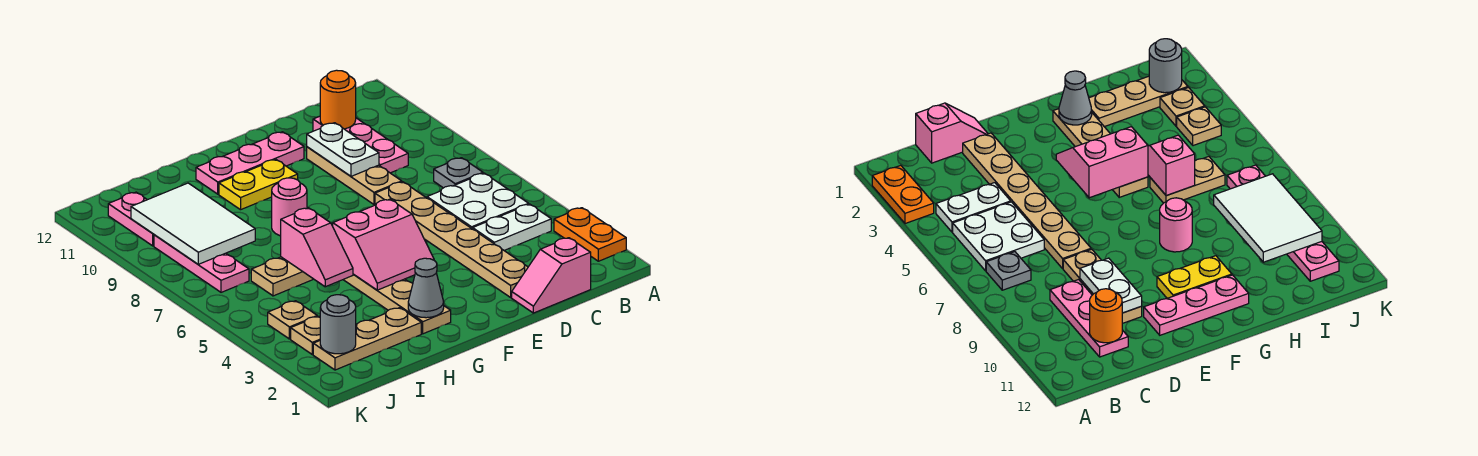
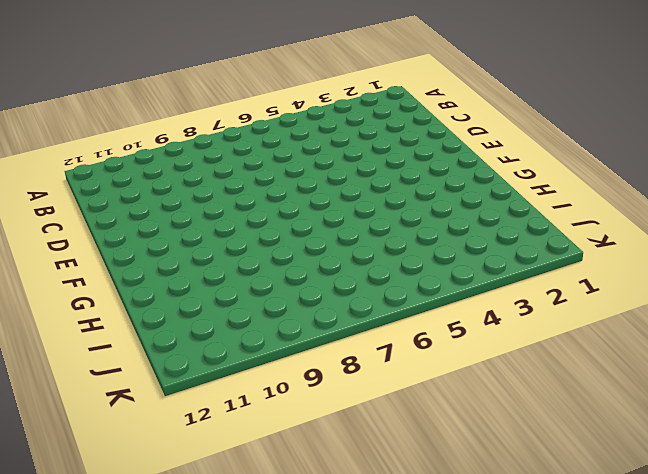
none -> orange 1x2 plate [554,208,626,261]
none -> white 1x2 plate [473,204,551,250]
none -> white 2x2 plate [427,173,529,229]

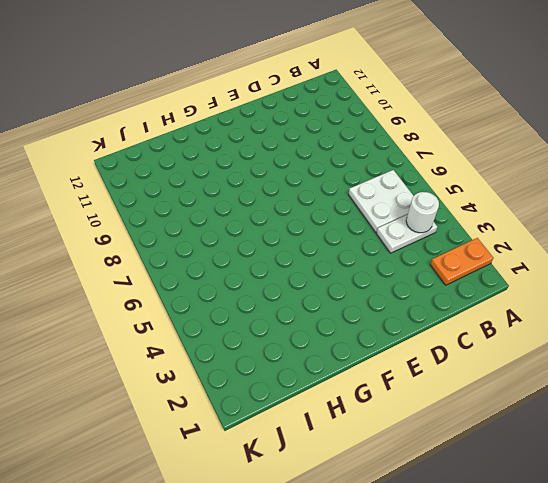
orange 1x2 plate [430,238,493,285] -> orange 1x2 plate turned to [554,208,626,261]
white 1x1 round brick [406,192,439,233] -> none
none -> grey 1x1 plate [434,158,483,188]
none -> pink 1x2 slope [512,238,591,313]
none -> pink 1x3 plate [313,116,408,173]

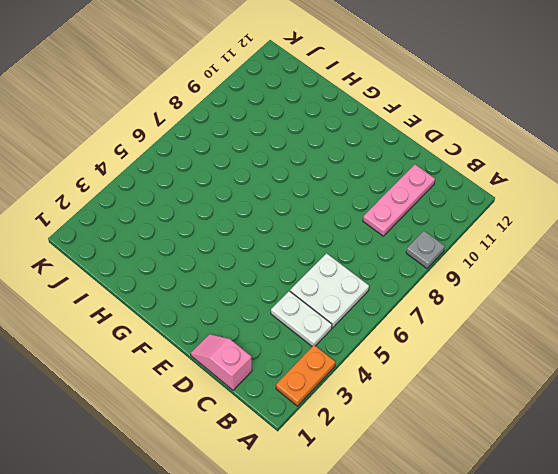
grey 1x1 plate [406,231,445,268] -> grey 1x1 plate moved to [434,158,483,188]
none -> tan 1x6 plate [375,182,528,297]
none -> tan 1x3 plate [307,147,402,204]
none -> pink 1x3 plate [196,132,304,194]

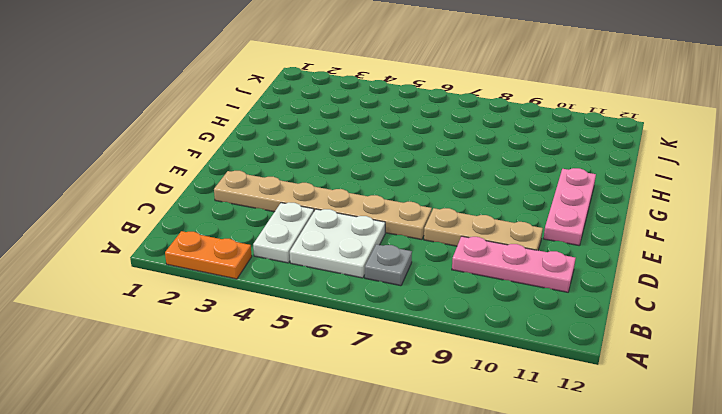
none -> pink 1x2 slope [512,238,591,313]
none -> yellow 1x2 plate [219,160,298,210]
none -> tan 1x4 plate [343,274,451,334]

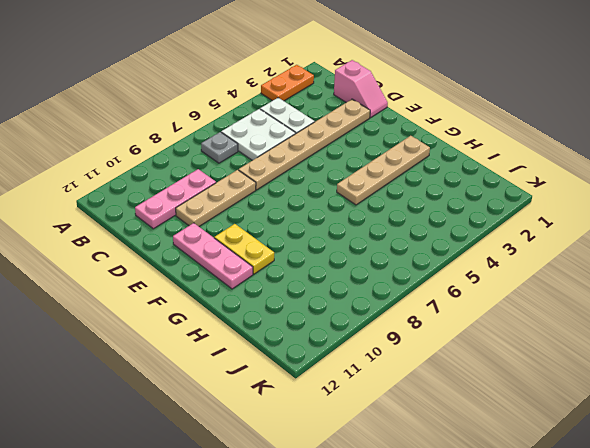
none -> pink 1x1 round brick [272,178,307,236]
none -> tan 1x3 plate [313,308,421,370]
none -> tan 1x2 plate [251,257,313,296]

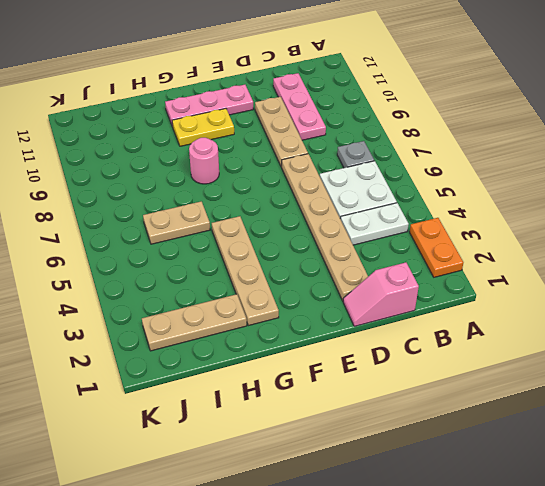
none -> tan 1x1 plate [291,316,320,354]
none -> tan 1x1 plate [268,301,317,339]
none -> pink 1x3 plate [154,235,249,292]

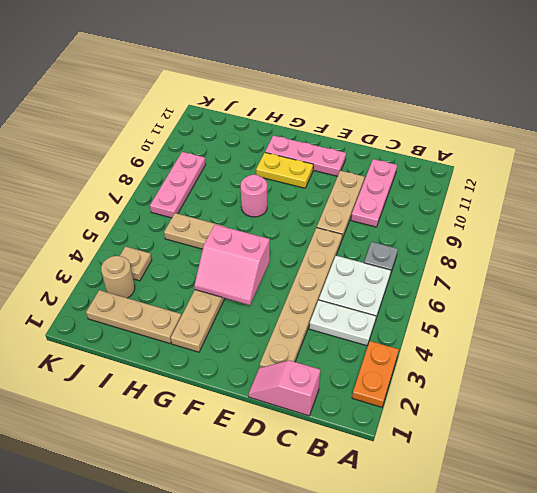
tan 1x1 round brick [101,256,135,298] -> tan 1x1 plate [291,316,320,354]
none -> pink 1x2 plate [108,192,154,246]
none -> orange 1x1 round brick [320,70,356,129]
none -> white 1x2 plate [307,123,379,176]

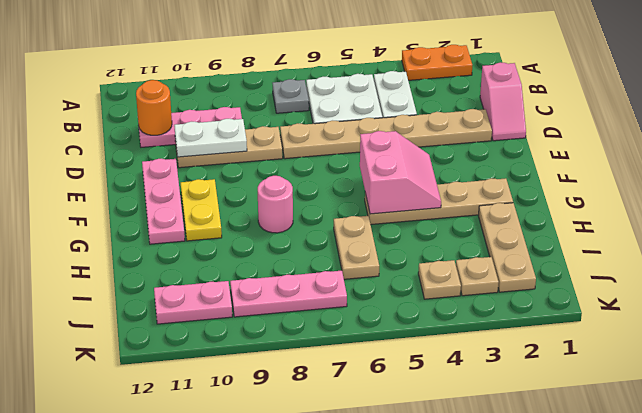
none -> grey 1x1 cone [408,258,444,318]
none -> pink 1x2 slope [281,208,353,287]
none -> white 2x3 tile [131,183,255,264]

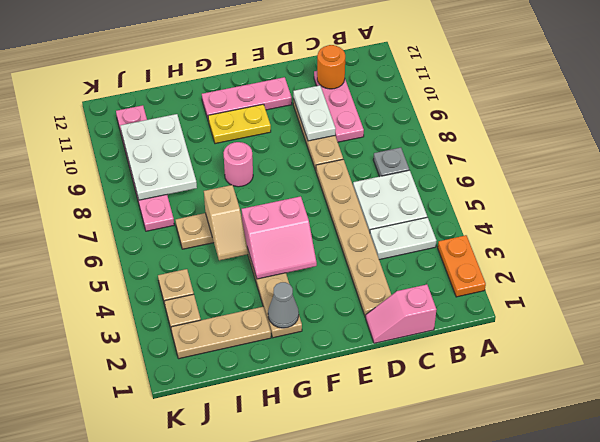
tan 1x2 slope [204,185,248,260] -> pink 1x2 slope [281,208,353,287]
white 2x3 plate [120,114,197,200] -> white 2x3 tile [131,183,255,264]
none -> grey 1x1 round brick [320,295,356,354]

